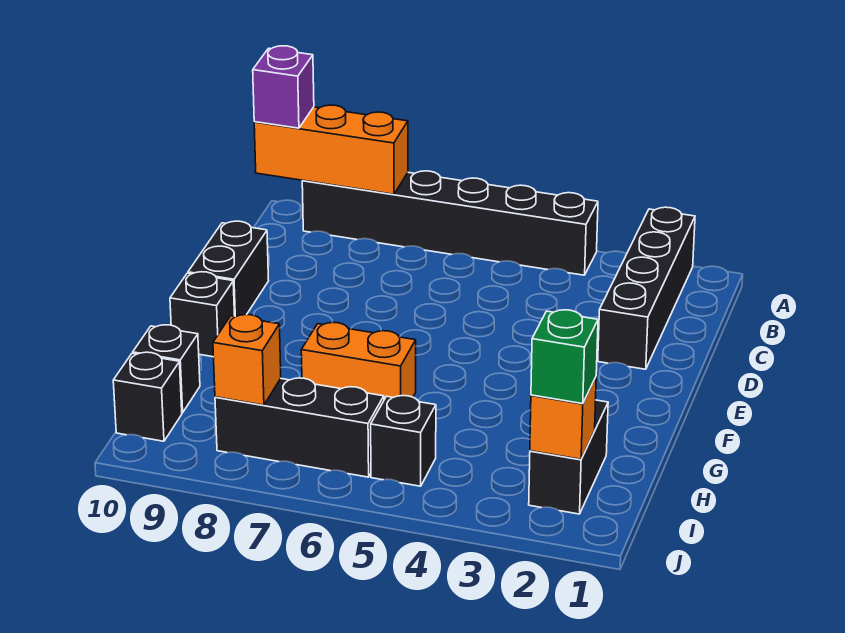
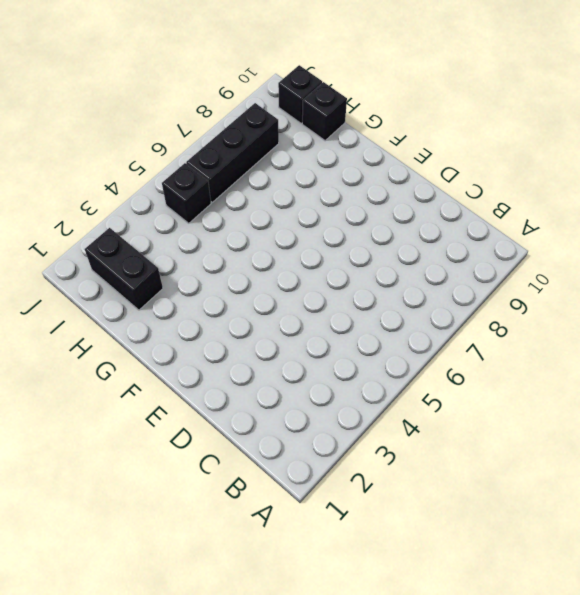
none -> black 1x4 brick [598,207,695,369]
none -> black 1x6 brick [302,171,598,275]
none -> black 1x2 brick [188,221,269,317]

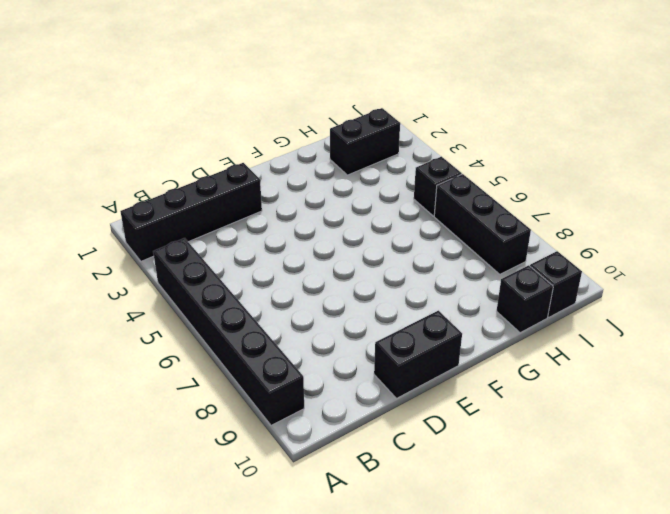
none -> black 1x1 brick [170,272,235,357]
none -> orange 1x2 brick [301,322,416,400]
none -> orange 1x3 brick [254,105,408,194]

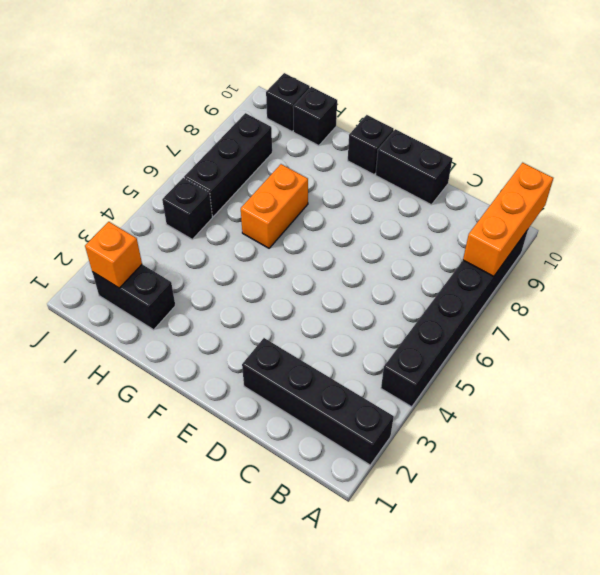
none -> orange 1x1 brick [213,315,281,405]
none -> purple 1x1 brick [253,46,314,128]
none -> green 1x1 brick [531,310,598,404]

